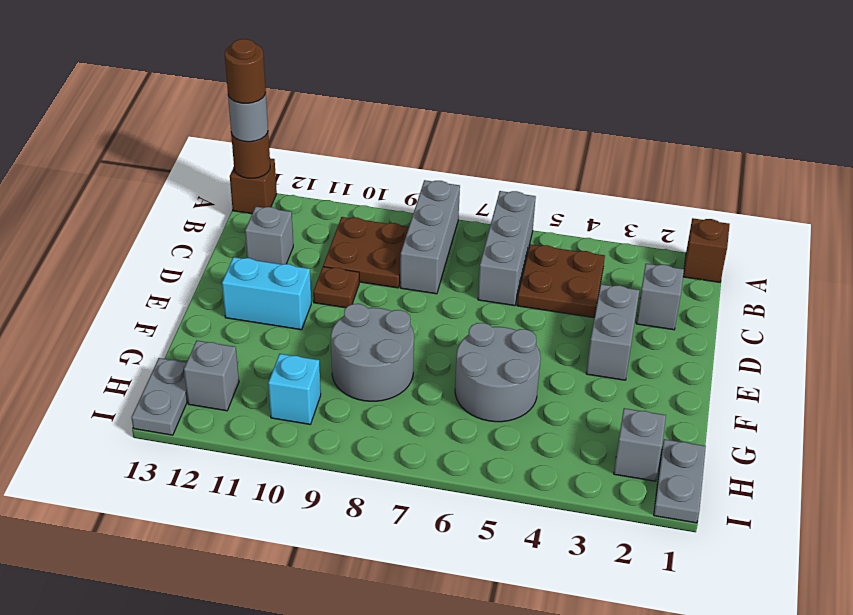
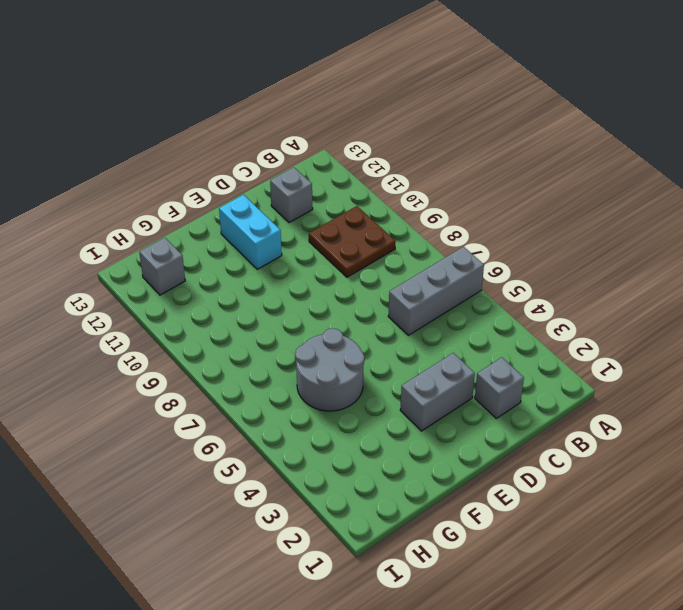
none -> brown 1x1 brick [683,218,730,282]
none -> grey 1x3 brick [400,180,460,294]
none -> brown 1x1 brick [230,158,277,214]

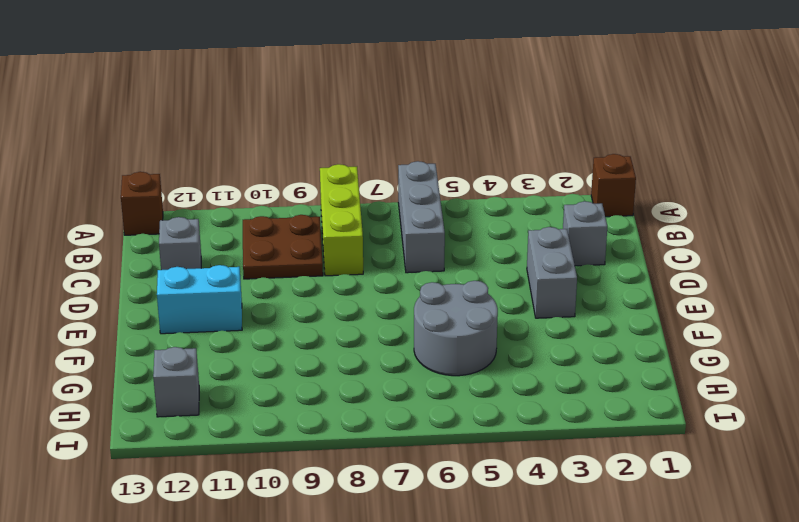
lime 1x3 brick [320,164,363,276] -> grey 1x3 brick [400,180,460,294]
none -> brown 2x2 plate [517,244,605,318]
none -> brown 1x1 plate [313,267,359,308]
none -> grey 2x2 round brick [331,304,414,401]

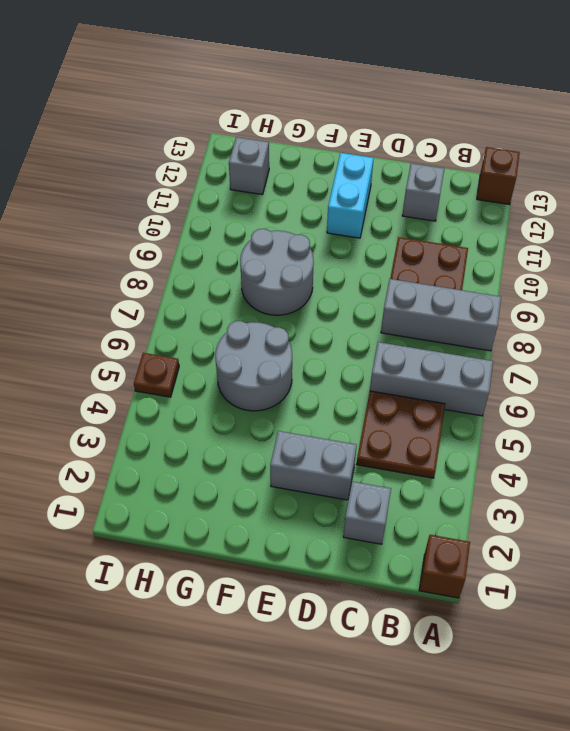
brown 1x1 plate [134,353,179,397] -> brown 1x1 plate moved to [313,267,359,308]
none -> grey 1x2 plate [654,439,706,523]
none -> grey 1x1 brick [614,408,666,481]
none -> cyan 1x1 brick [268,354,321,424]

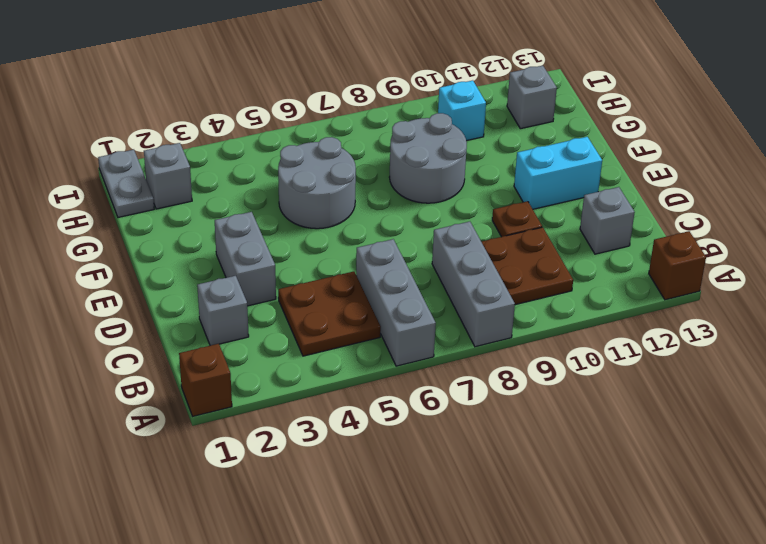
none -> grey 1x2 plate [132,358,188,435]
none -> brown 1x1 round brick [231,133,270,178]
none -> grey 1x1 round brick [228,93,268,142]

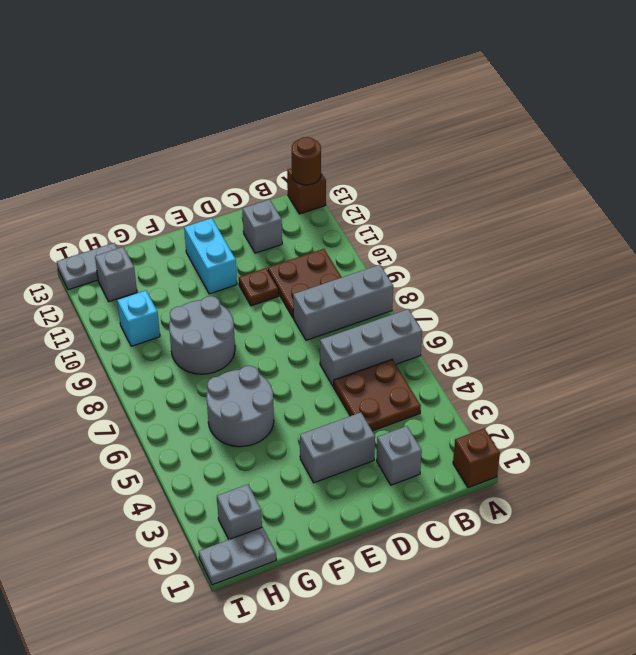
none -> grey 1x1 round brick [228,93,268,142]
none -> brown 1x1 round brick [225,39,266,103]

